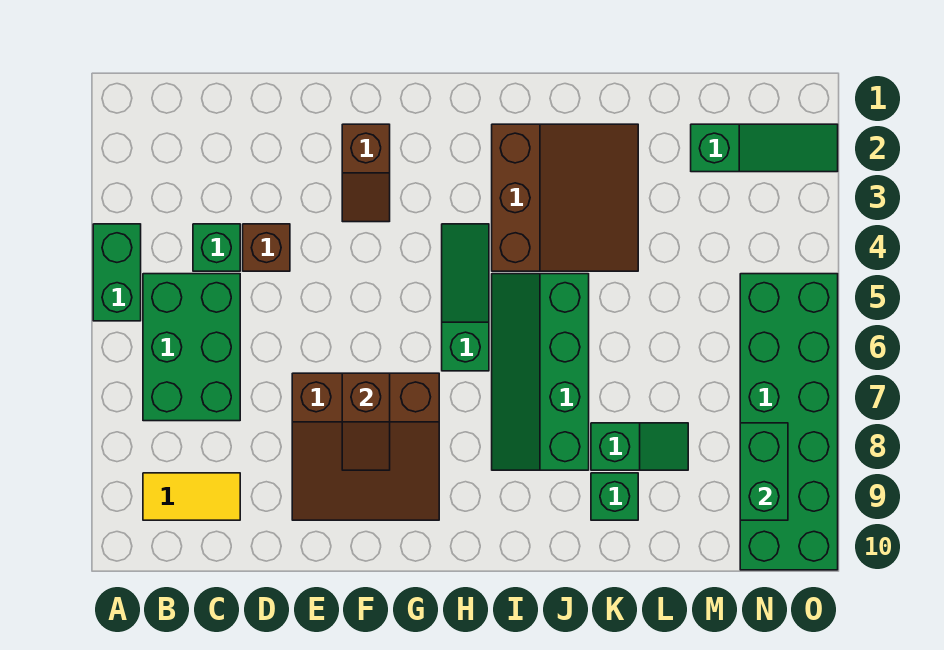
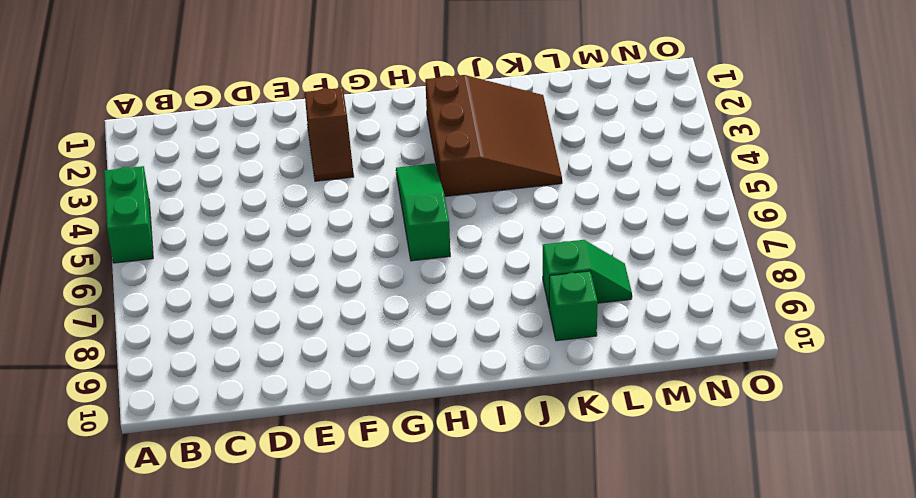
none -> green 2x3 brick [143,274,240,421]
none -> yellow 1x2 tile [143,473,240,520]
none -> green 1x1 brick [193,224,240,271]

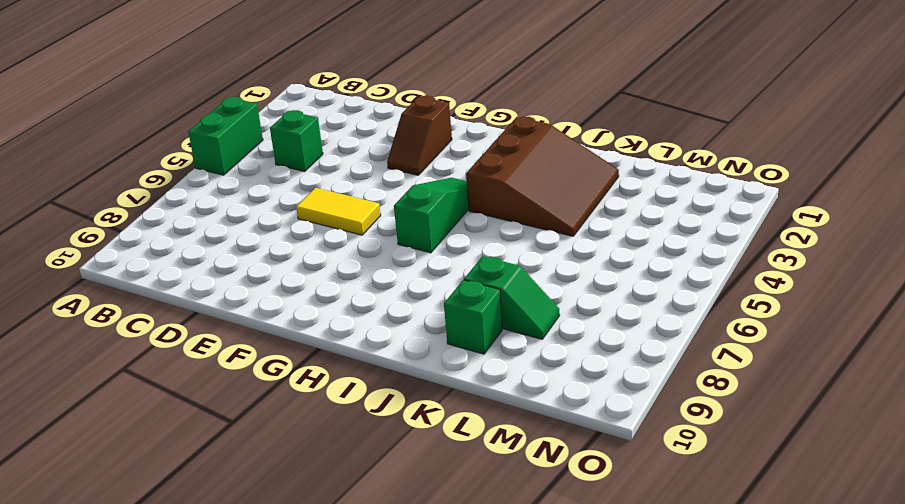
yellow 1x2 tile [296,188,381,235] -> yellow 1x2 tile moved to [143,473,240,520]
none -> green 2x3 brick [143,274,240,421]
none -> brown 1x1 brick [243,224,290,271]
none -> brown 3x3 slope [292,373,439,520]

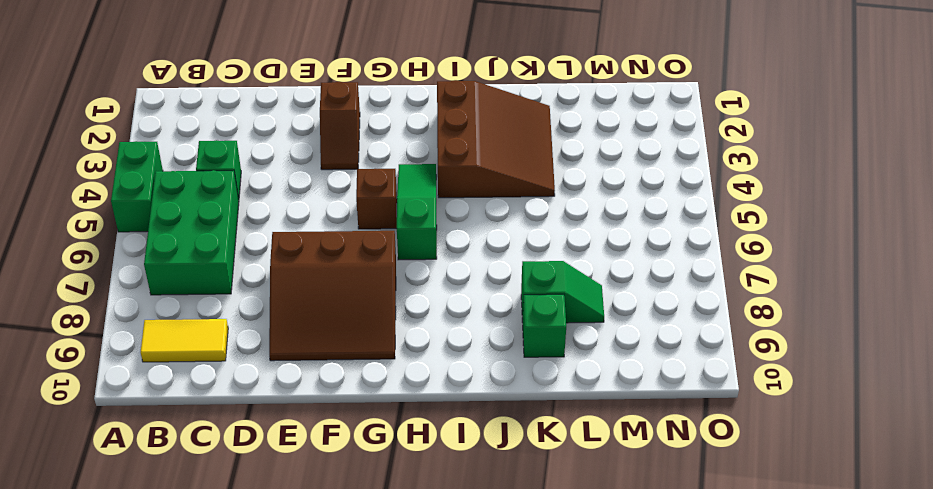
brown 1x1 brick [356,169,397,229] -> brown 1x1 brick moved to [243,224,290,271]
none -> green 2x4 slope [492,274,589,470]
none -> green 1x3 slope [691,124,838,172]
none -> green 2x6 brick [740,274,838,570]

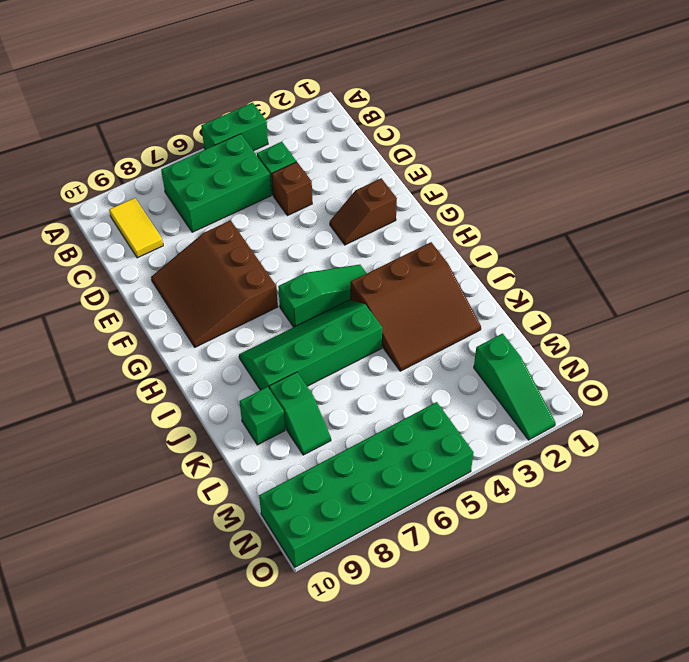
none -> brown 1x2 slope [342,373,390,470]
none -> green 1x2 brick [740,423,788,520]

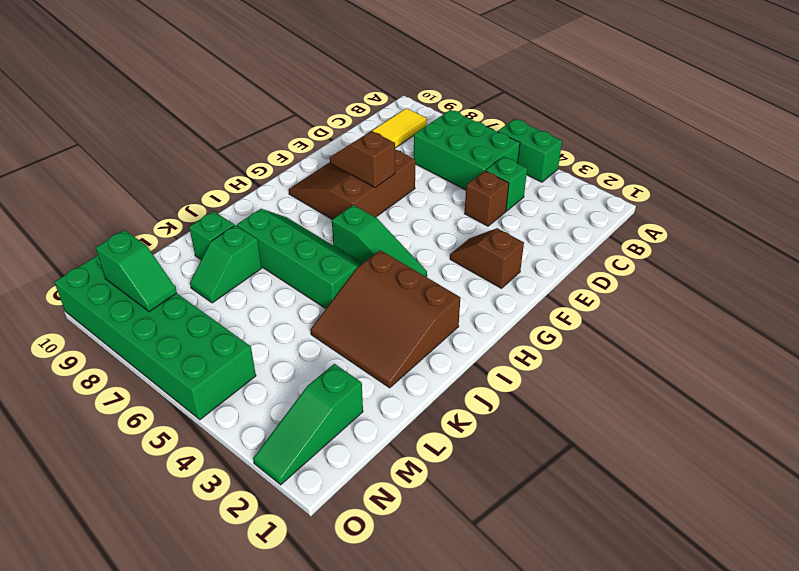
green 1x2 slope [96,230,177,312] -> green 1x2 brick [740,423,788,520]

